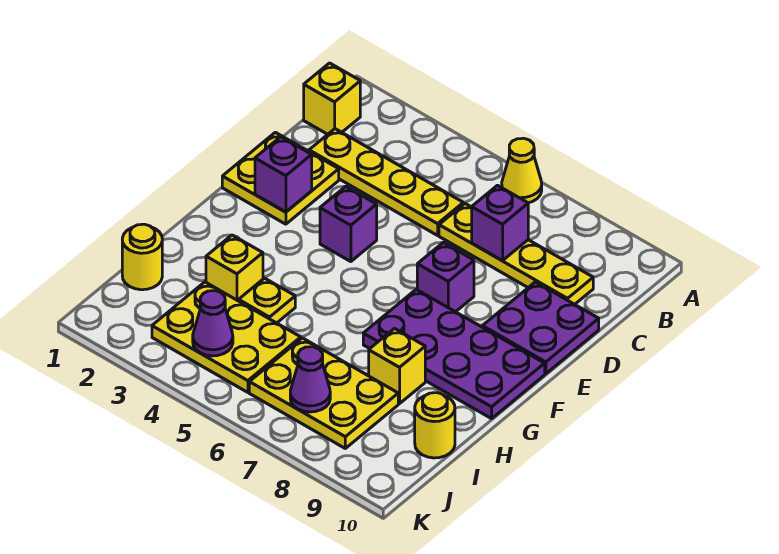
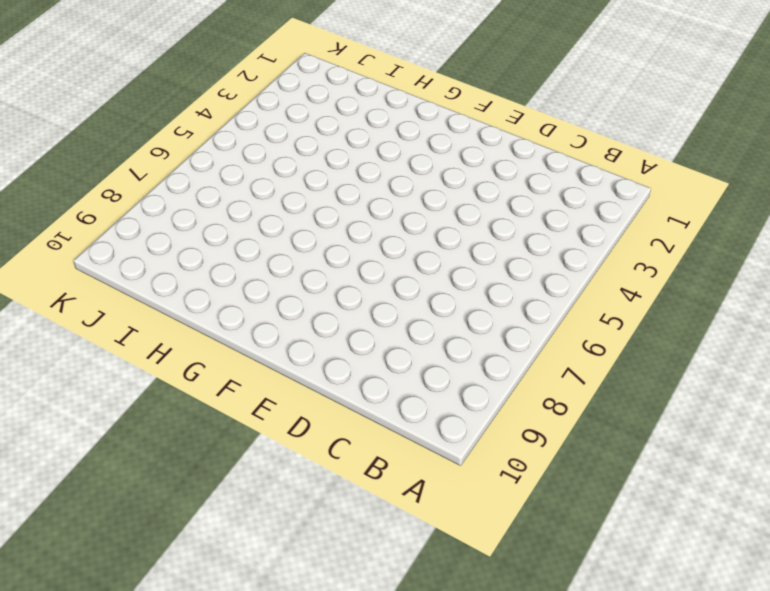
none -> yellow 1x1 cone [502,138,542,203]
none -> yellow 1x1 brick [304,63,360,134]
none -> yellow 1x4 plate [309,129,463,235]

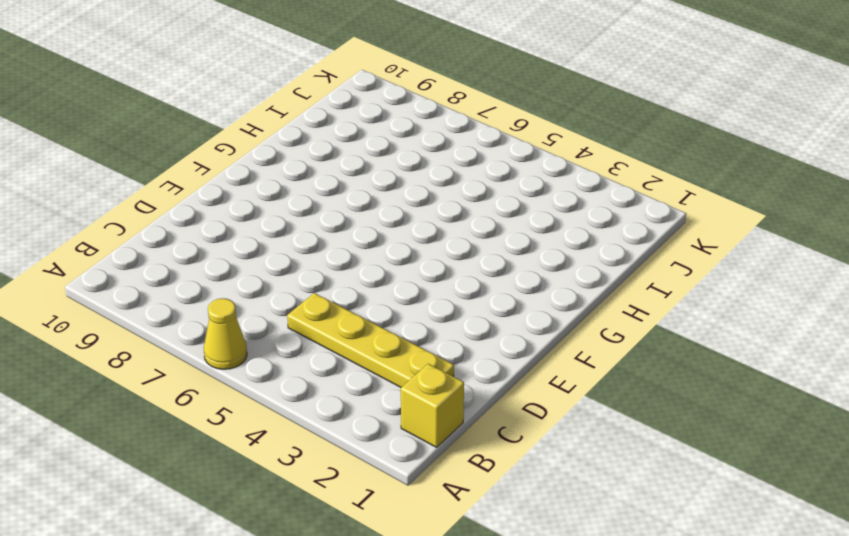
none -> yellow 1x4 plate [439,204,593,304]
none -> yellow 2x2 plate [222,132,339,224]
none -> purple 2x2 plate [482,282,599,374]

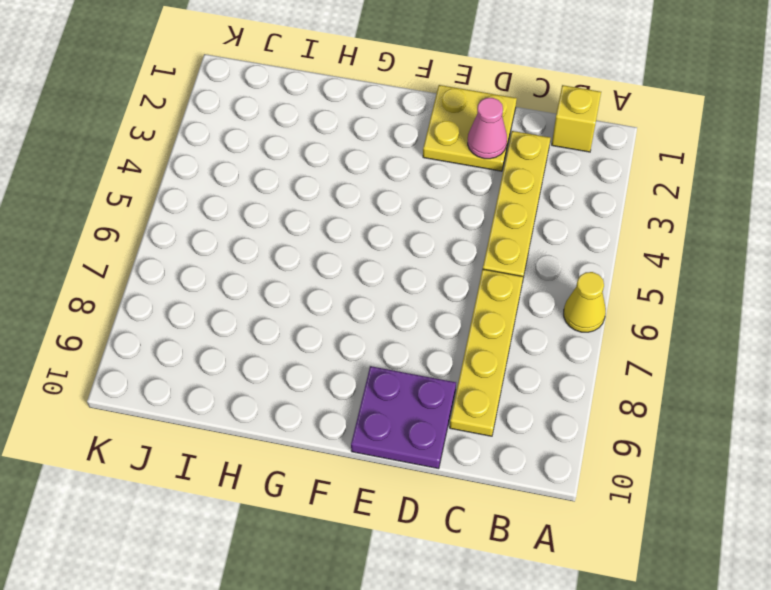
pink 1x1 cone [468,98,507,159] -> none
none -> purple 1x1 brick [320,186,377,262]
none -> purple 1x1 brick [417,243,474,312]
none -> purple 2x4 plate [363,289,545,419]

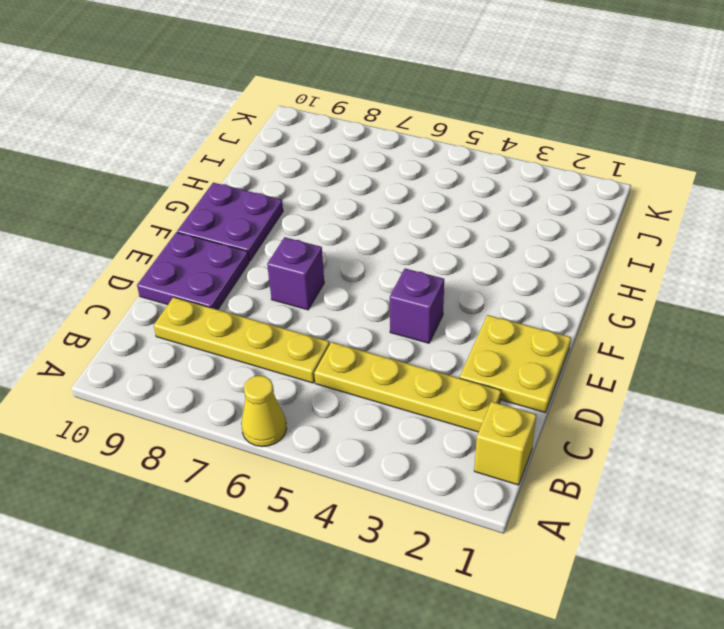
purple 2x2 plate [177,183,283,261] -> purple 2x4 plate [363,289,545,419]
none -> yellow 1x1 brick [206,235,263,301]
none -> yellow 1x1 plate [239,278,295,323]
none -> yellow 1x1 brick [369,329,425,404]

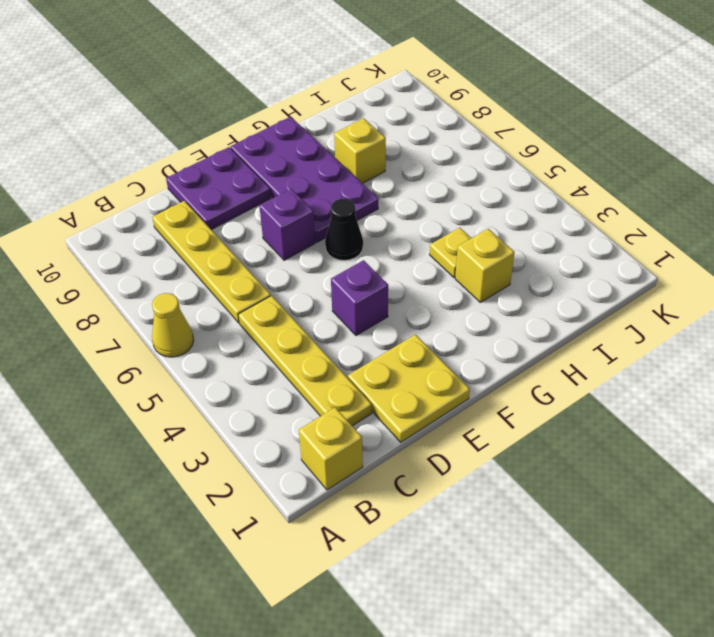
black 1x1 cone [325,199,363,261] -> none
none -> yellow 1x1 round brick [122,224,162,290]
none -> yellow 2x3 plate [152,282,301,392]
none -> yellow 2x3 plate [249,338,398,448]

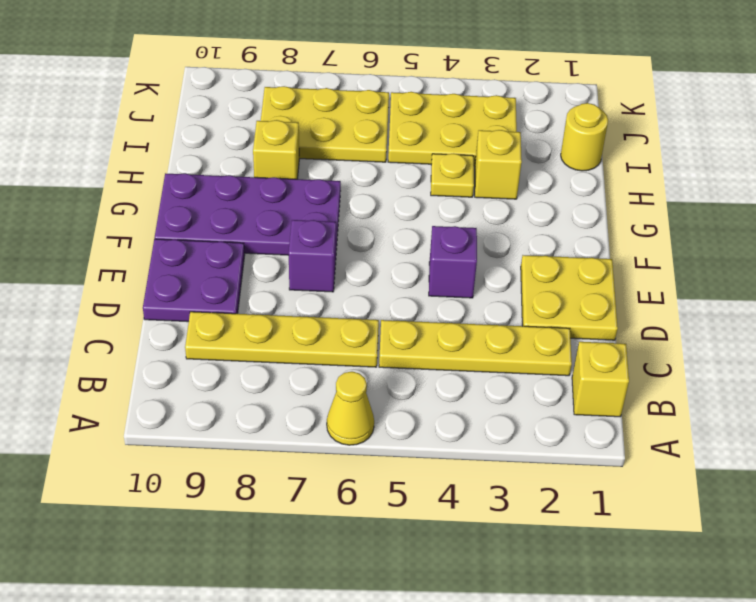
none -> yellow 1x1 round brick [415,393,455,458]
none -> purple 1x1 brick [472,185,528,261]
none -> purple 1x1 brick [255,137,312,212]

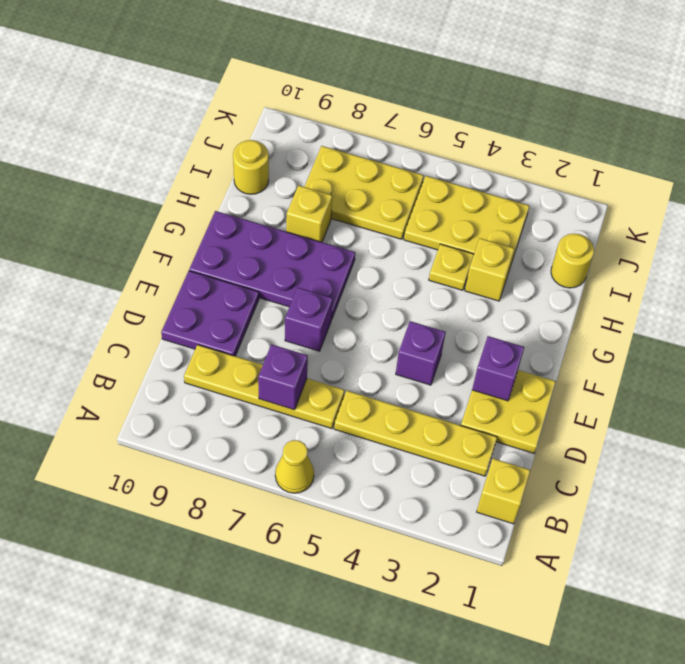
none -> purple 1x1 cone [193,291,233,356]
none -> purple 1x1 cone [290,347,330,412]

